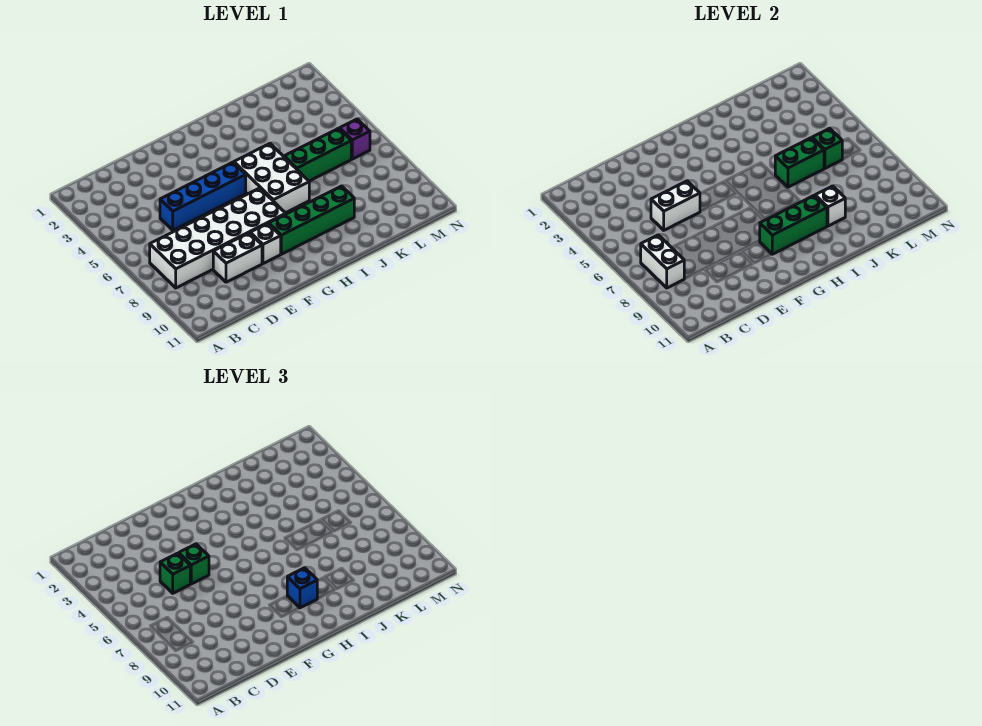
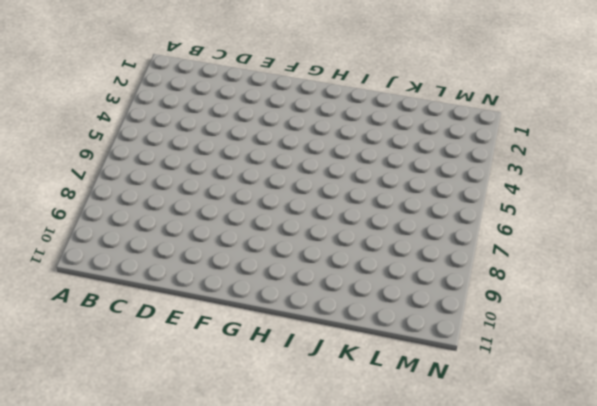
none -> white 2x6 brick [150,188,286,288]
none -> blue 1x4 brick [160,162,246,230]
none -> white 1x2 brick [213,233,262,282]

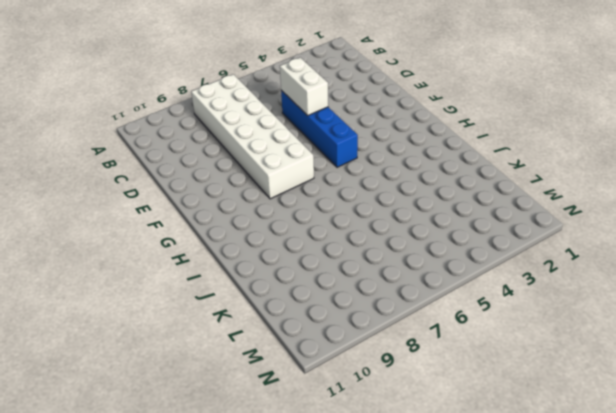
none -> white 1x2 brick [213,233,262,282]
none -> white 1x1 brick [250,223,281,264]
none -> green 1x4 brick [269,186,354,254]

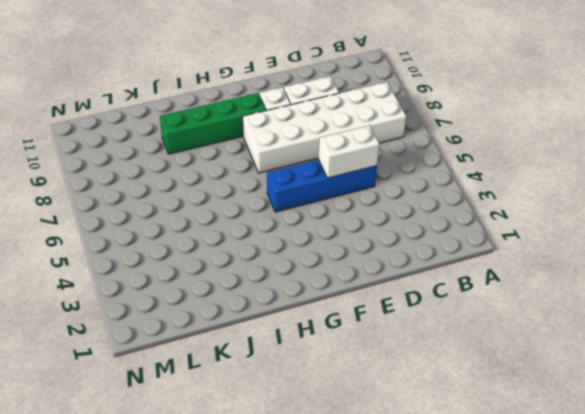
none -> white 2x3 brick [234,143,309,213]
none -> green 1x3 brick [284,128,351,181]
none -> purple 1x1 brick [340,119,370,159]

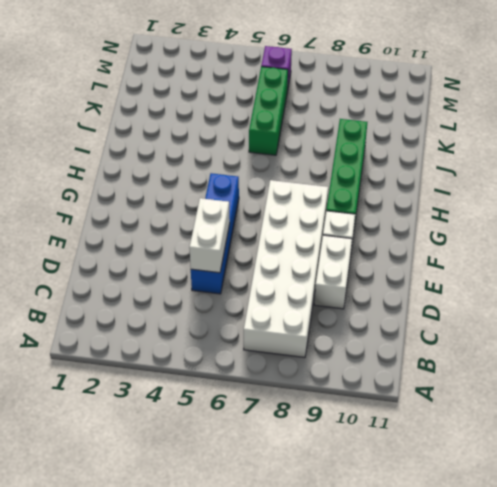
none -> white 2x3 brick [234,143,309,213]
none -> white 1x2 brick [641,235,684,288]
none -> green 1x3 brick [760,195,827,254]

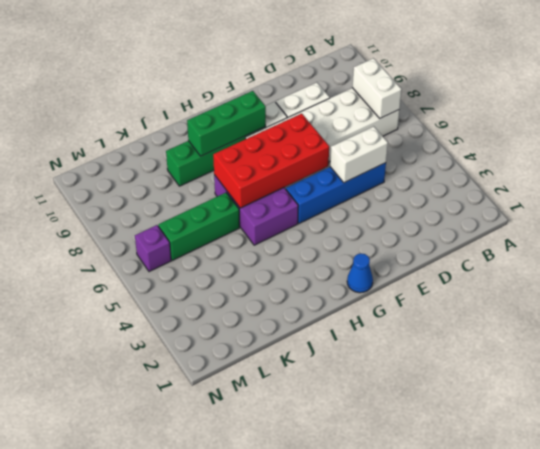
red 2x4 brick [213,114,329,208] -> none
blue 1x1 cone [347,253,373,293] -> none
purple 2x3 brick [214,175,298,245] -> white 2x3 brick [234,143,309,213]
none -> green 1x2 brick [775,138,824,187]
none -> white 1x1 brick [815,186,845,226]
none -> green 1x1 brick [812,128,842,169]

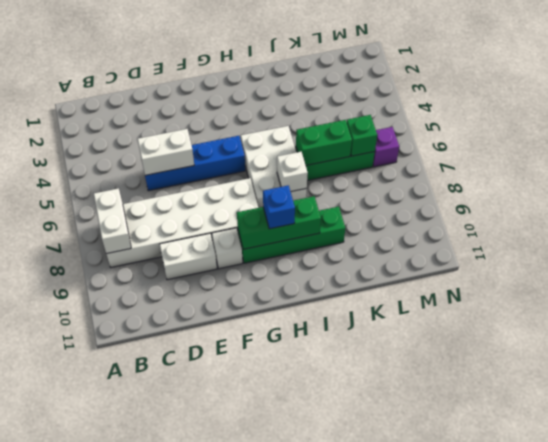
white 1x1 brick [277,152,308,192] -> white 1x1 brick moved to [815,186,845,226]
none -> green 1x1 brick [160,553,190,593]
none -> green 1x1 brick [179,544,209,584]

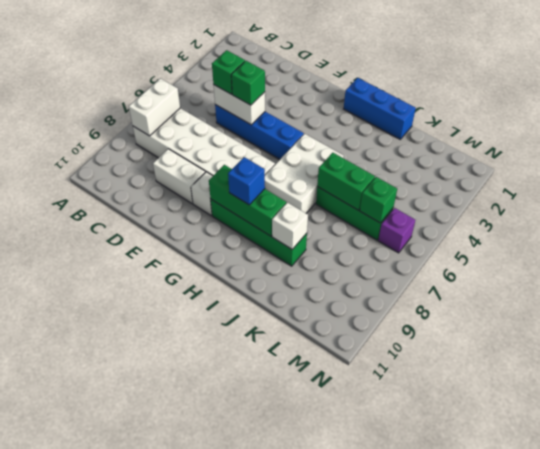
blue 1x3 brick [344,78,416,139] -> none

